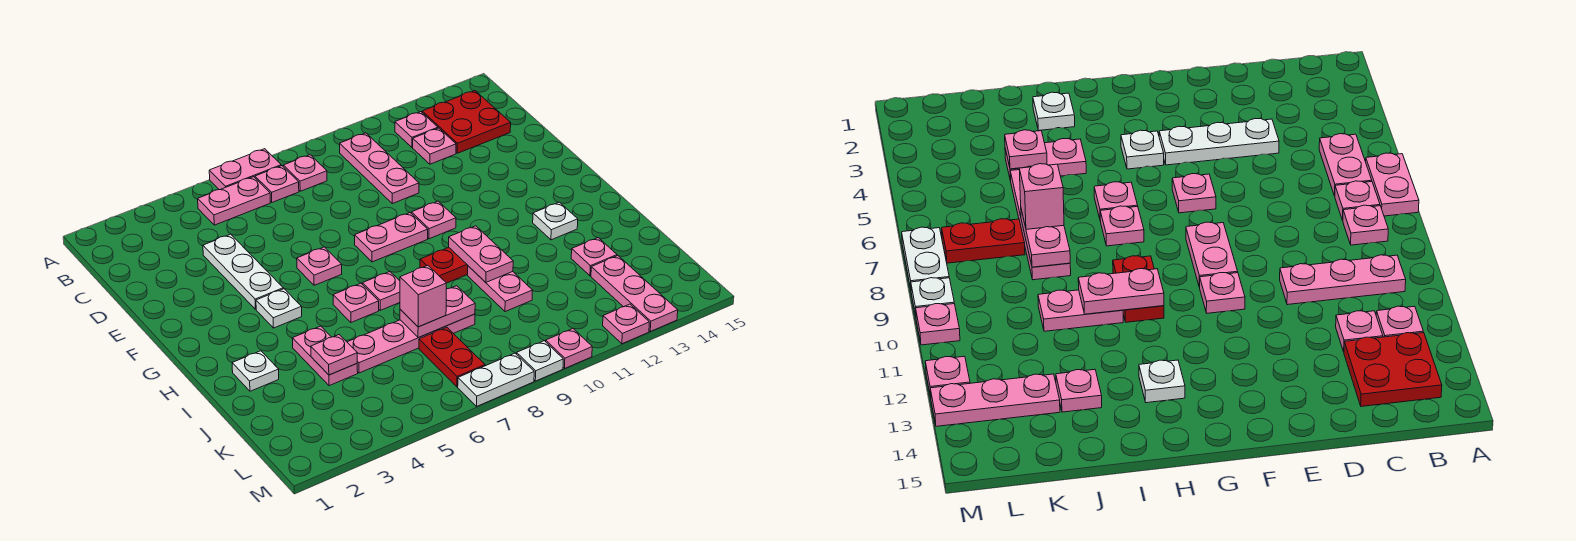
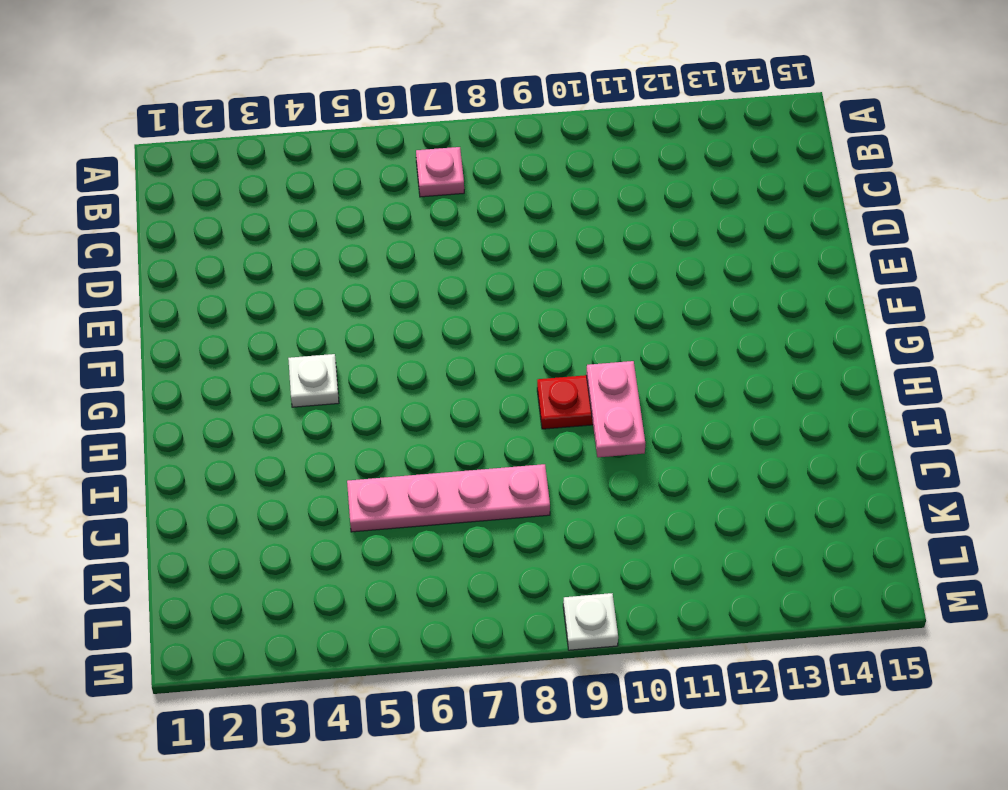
none -> pink 1x2 plate [209,149,281,190]
none -> pink 1x2 plate [198,177,270,225]
none -> pink 1x1 plate [283,155,327,191]
none -> pink 1x3 plate [340,133,419,204]

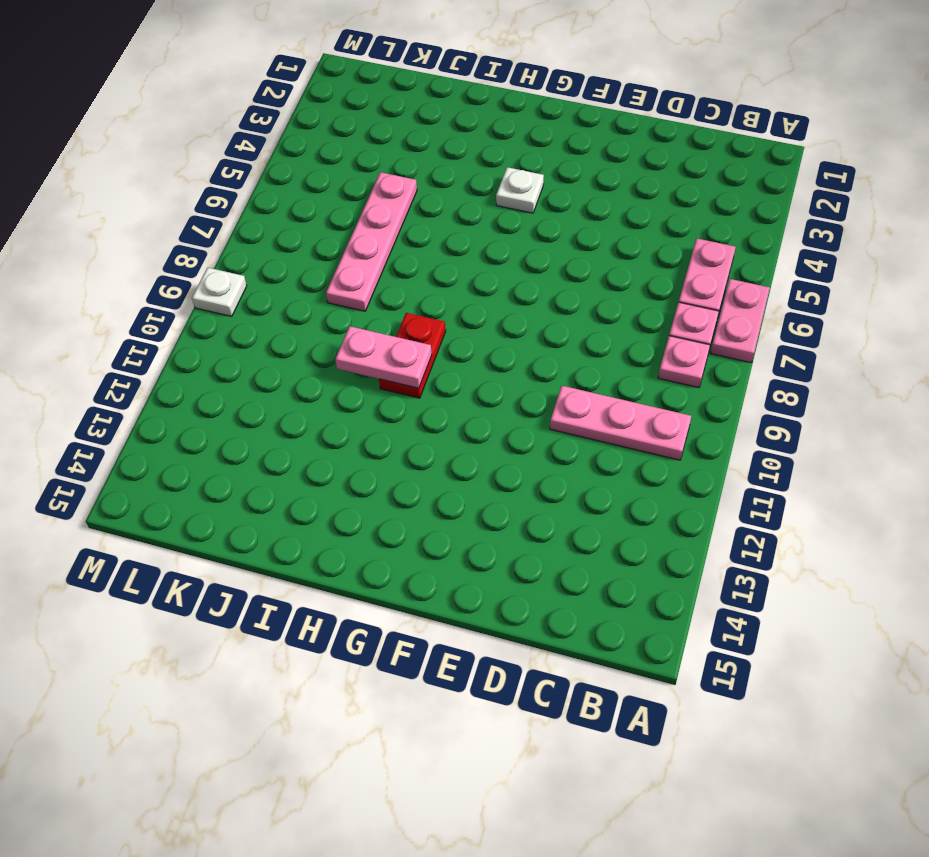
none -> pink 1x1 plate [395,112,438,147]
none -> red 2x2 plate [422,91,511,153]
none -> pink 1x1 plate [413,128,456,164]
none -> white 1x3 plate [203,234,283,309]

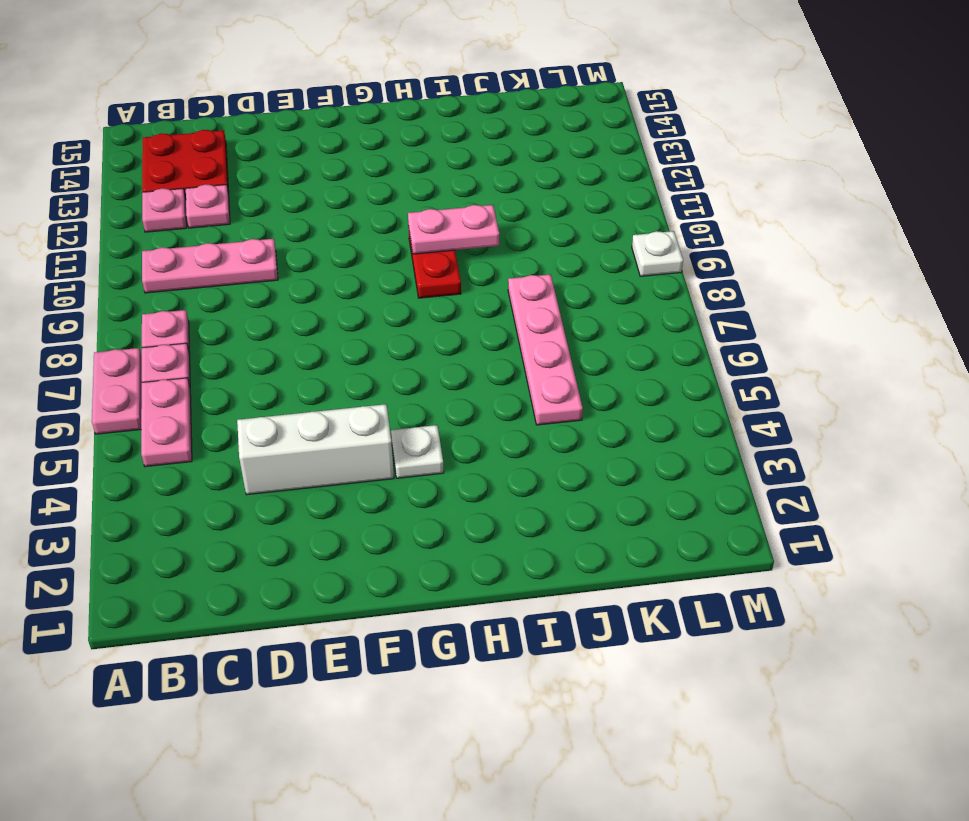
white 1x3 brick [237,404,394,495] -> white 1x3 plate [203,234,283,309]
none -> pink 1x1 plate [297,247,342,285]
none -> pink 1x2 plate [355,213,428,262]
none -> pink 1x1 plate [411,201,456,239]
none -> pink 1x1 plate [333,283,379,323]

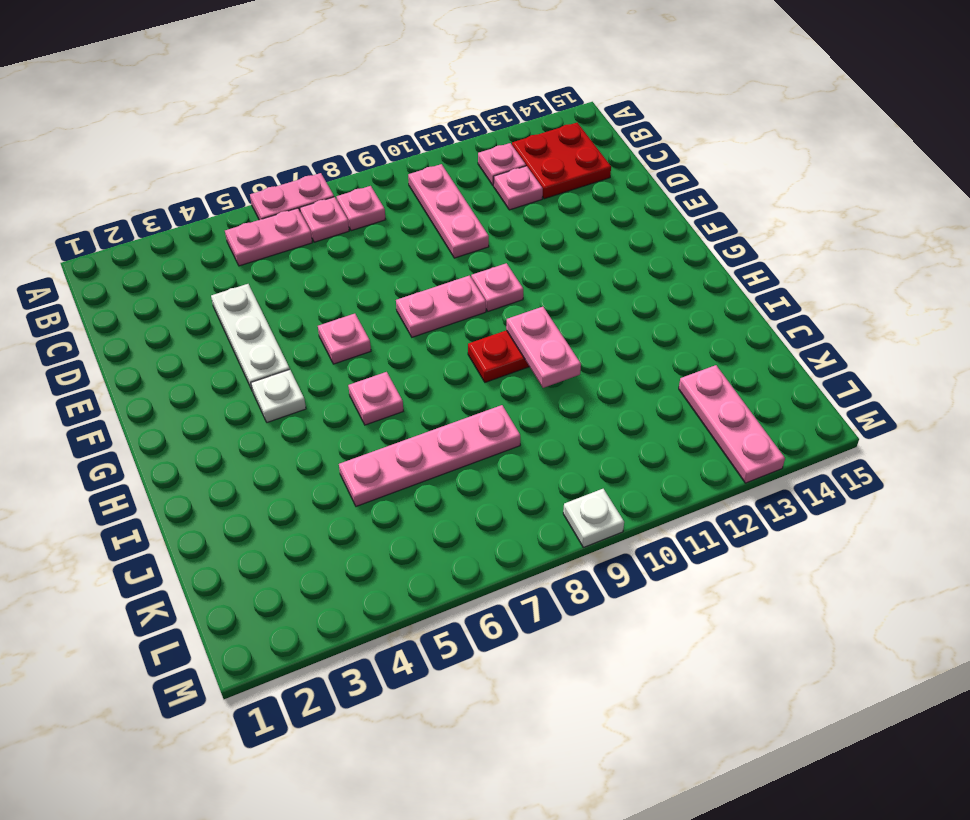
none -> pink 1x1 plate [362,272,400,310]
none -> white 1x1 plate [533,202,578,240]
none -> white 1x1 plate [232,351,279,391]
none -> pink 1x2 plate [292,326,358,386]

